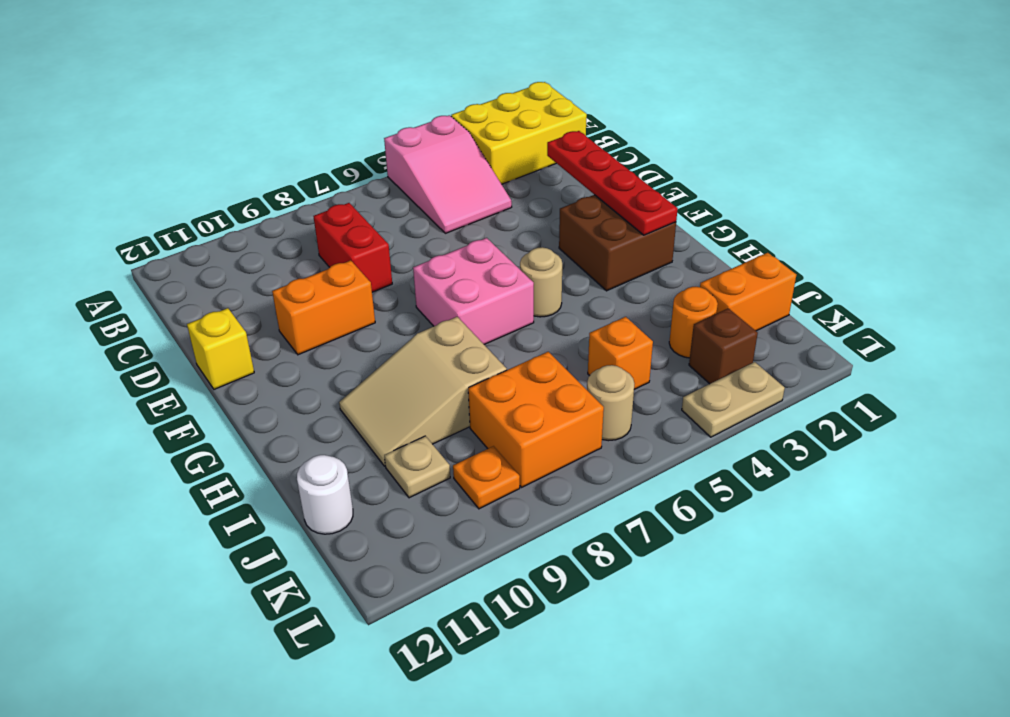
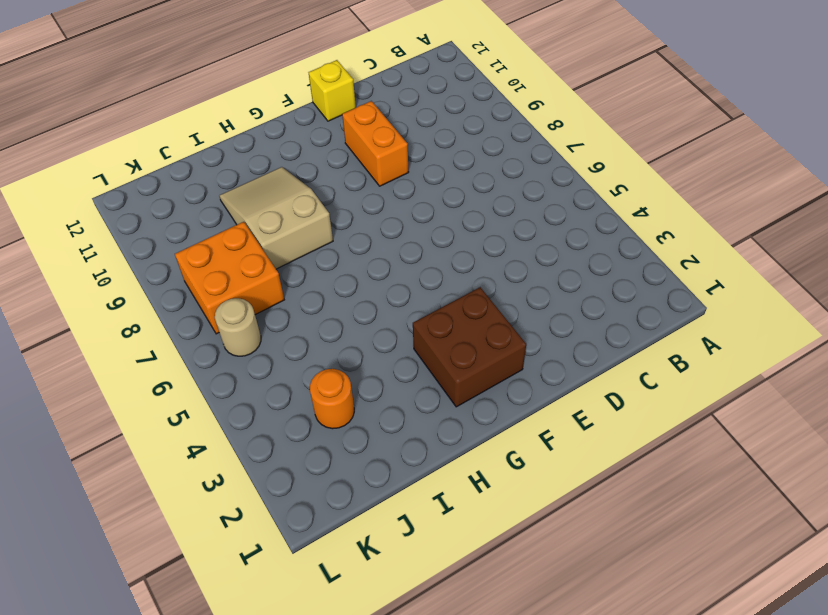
none -> yellow 2x3 brick [451,82,587,184]
none -> pink 2x3 slope [384,115,512,233]
none -> red 1x2 brick [313,203,392,292]

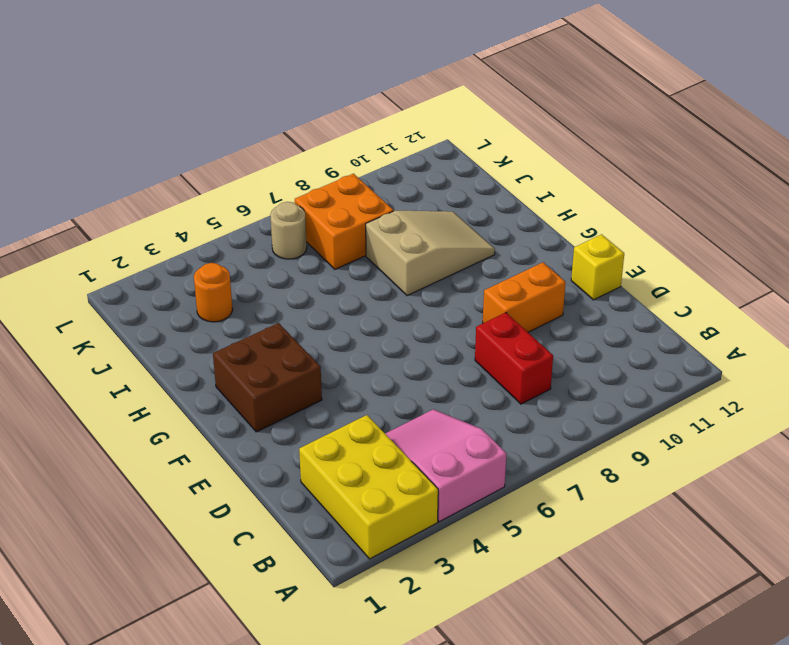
yellow 2x3 brick [299,415,438,559] -> yellow 2x3 brick turned to [451,82,587,184]
none -> pink 2x2 brick [413,238,534,344]
none -> tan 1x1 round brick [520,247,562,317]
none -> orange 1x2 brick [700,253,796,331]

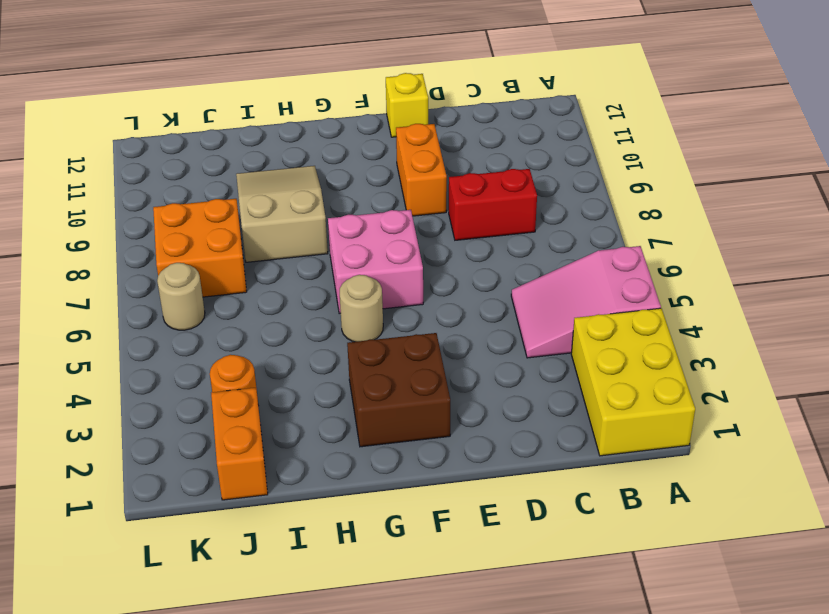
none -> orange 1x1 brick [588,317,653,389]
none -> tan 1x1 plate [384,436,450,498]
none -> white 1x1 round brick [297,455,353,534]

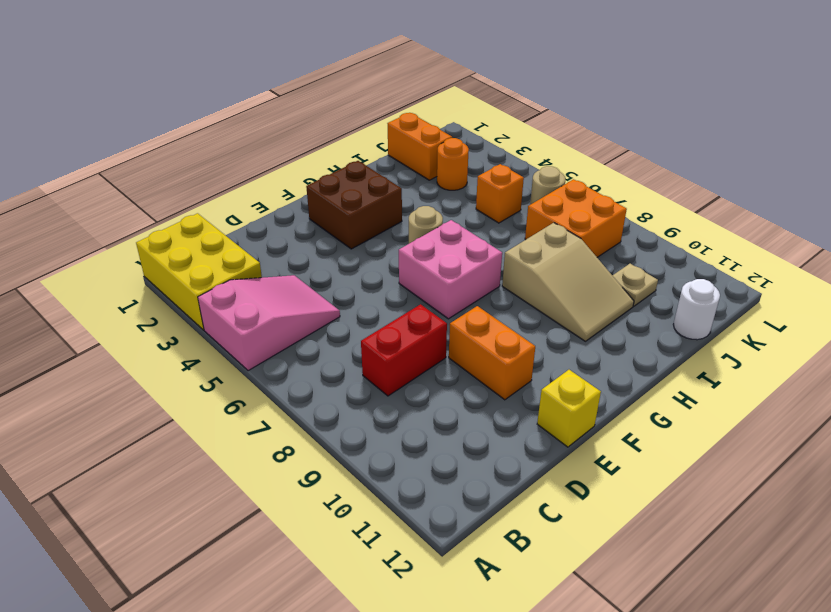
none -> brown 1x1 brick [689,308,758,384]
none -> orange 1x1 plate [453,446,520,509]
none -> tan 1x2 plate [682,362,785,437]

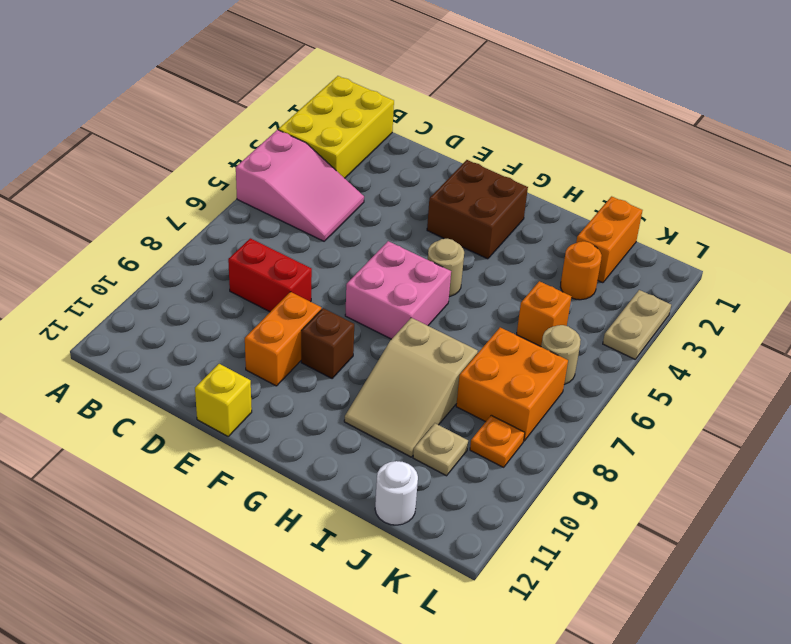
brown 1x1 brick [301,308,354,378] -> brown 1x1 brick moved to [689,308,758,384]
none -> red 1x4 plate [547,131,678,235]

